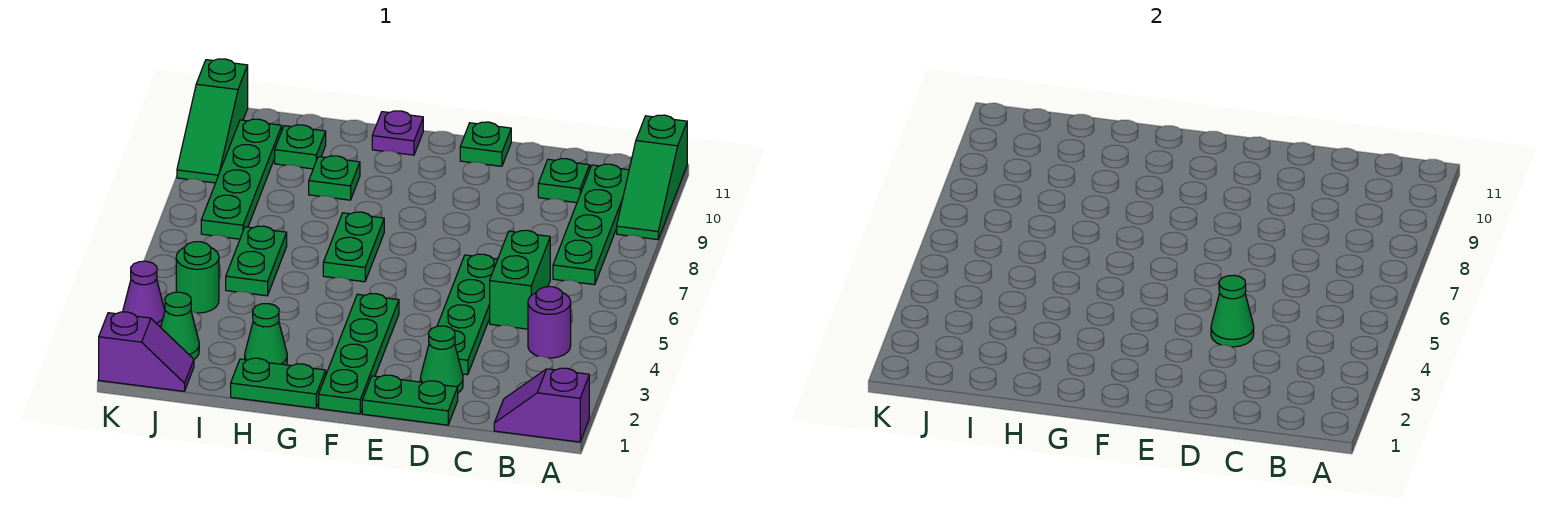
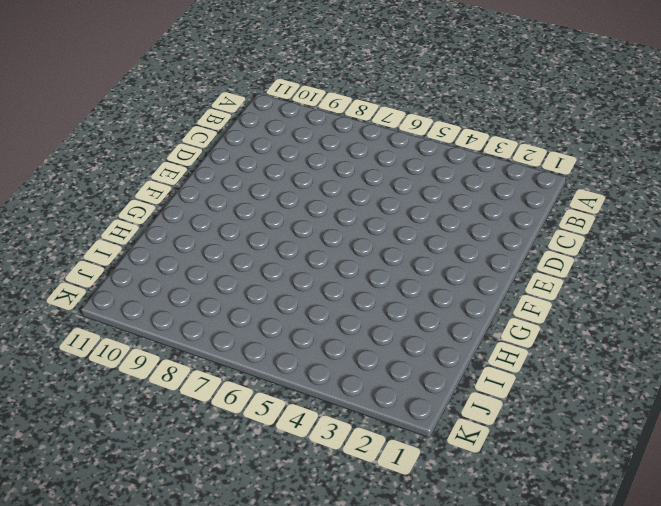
none -> purple 1x2 slope [494,368,589,442]
none -> green 1x3 slope [617,115,687,240]
none -> purple 1x1 round brick [528,287,571,358]

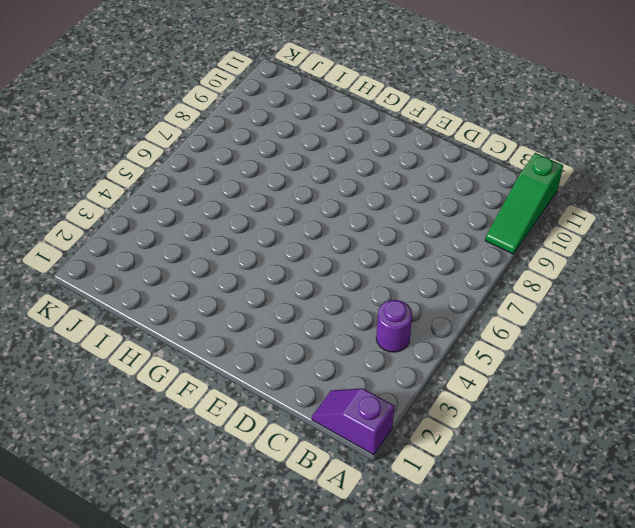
none -> green 1x4 plate [553,164,629,285]
none -> green 1x2 brick [490,230,550,329]
none -> green 1x1 plate [538,159,590,203]

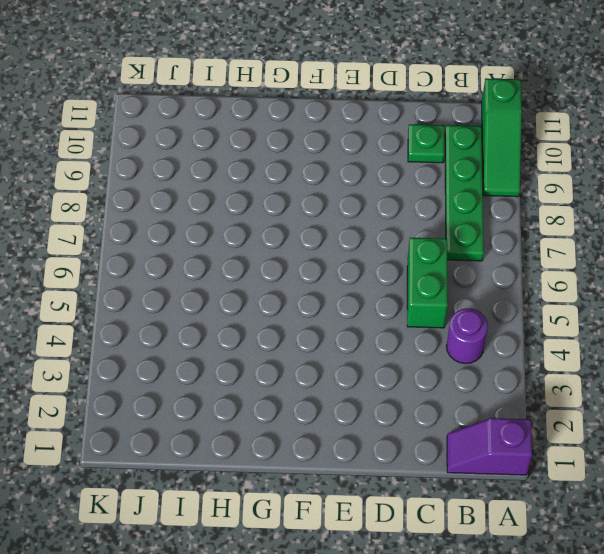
none -> green 1x2 plate [362,375,458,425]
none -> green 1x1 cone [420,326,463,393]
none -> green 1x4 plate [437,254,498,375]

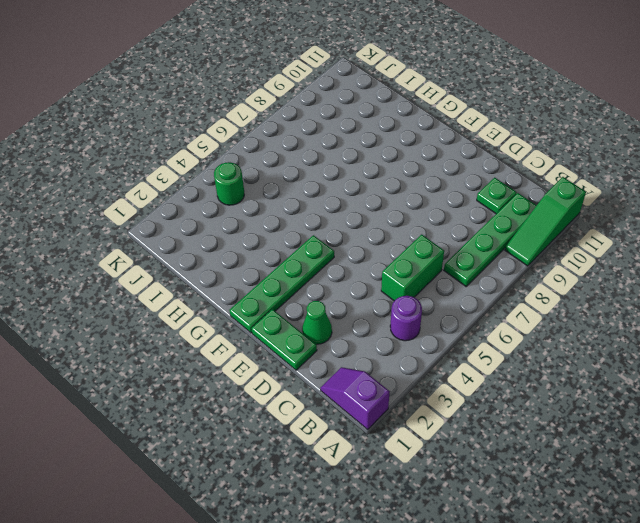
none -> green 1x4 plate [437,254,498,375]
none -> green 1x1 plate [460,122,511,166]
none -> green 1x2 plate [231,358,326,408]

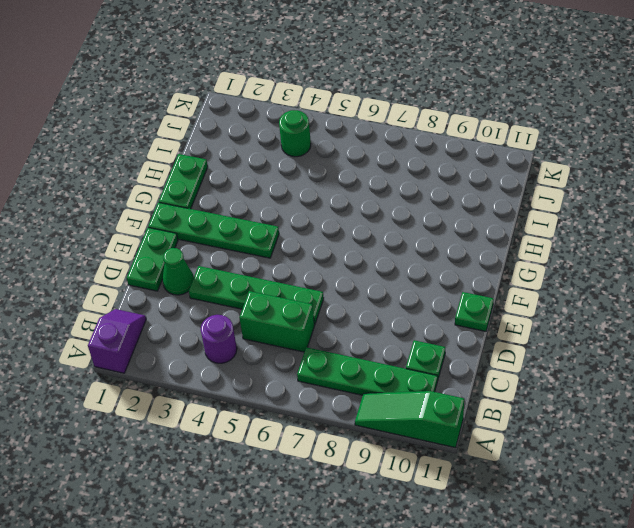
none -> green 1x2 plate [323,212,384,282]
none -> purple 1x1 plate [372,111,423,155]
none -> green 1x1 cone [245,304,287,365]

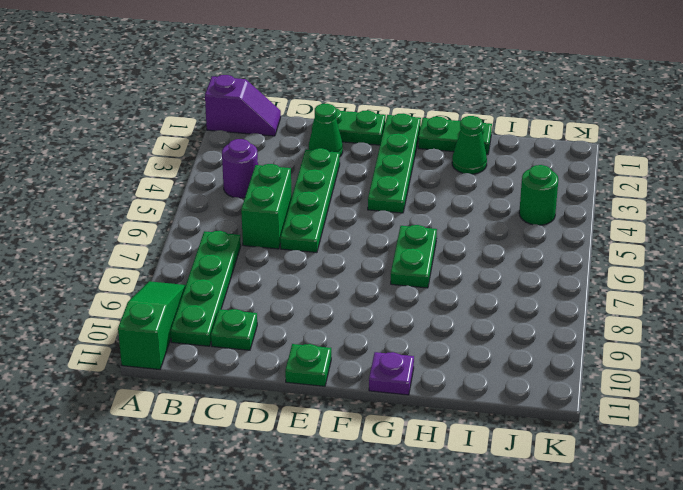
none -> green 1x1 plate [309,156,360,200]
none -> green 1x2 plate [226,226,287,296]
none -> green 1x1 plate [275,125,326,169]

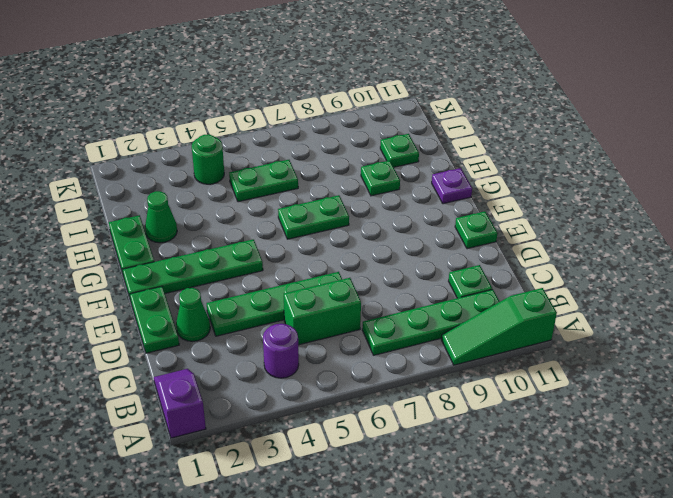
none -> purple 1x2 slope [99,312,194,391]
none -> green 1x1 cone [161,292,199,359]
none -> green 1x4 plate [201,119,282,239]

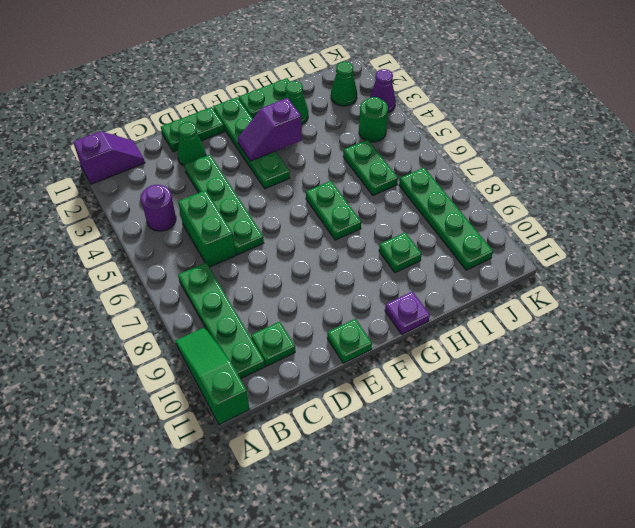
purple 1x2 slope [238,98,302,161] -> purple 1x2 slope moved to [99,312,194,391]
none -> green 1x1 plate [275,125,326,169]
none -> green 1x3 slope [177,59,248,183]
none -> green 1x1 cone [1211,275,1254,347]

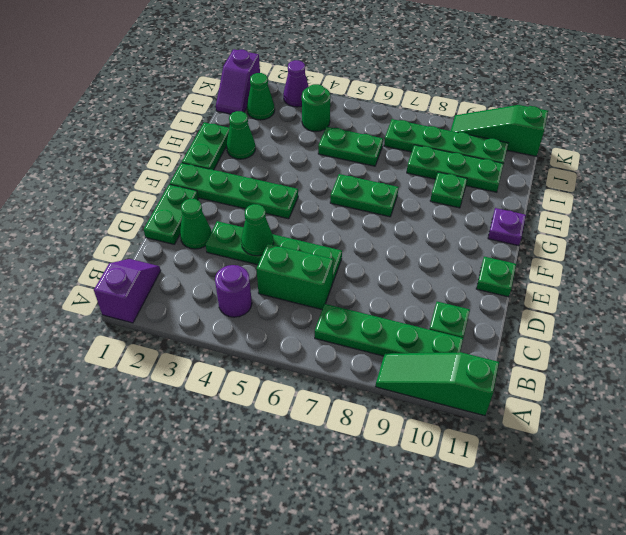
green 1x3 plate [407,145,504,192] -> green 1x1 plate [275,125,326,169]

